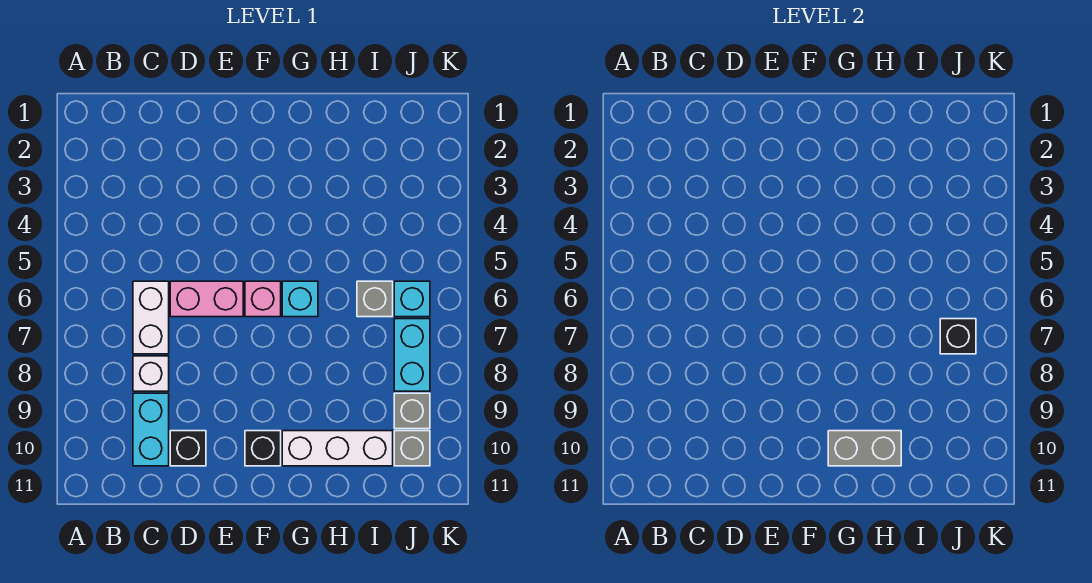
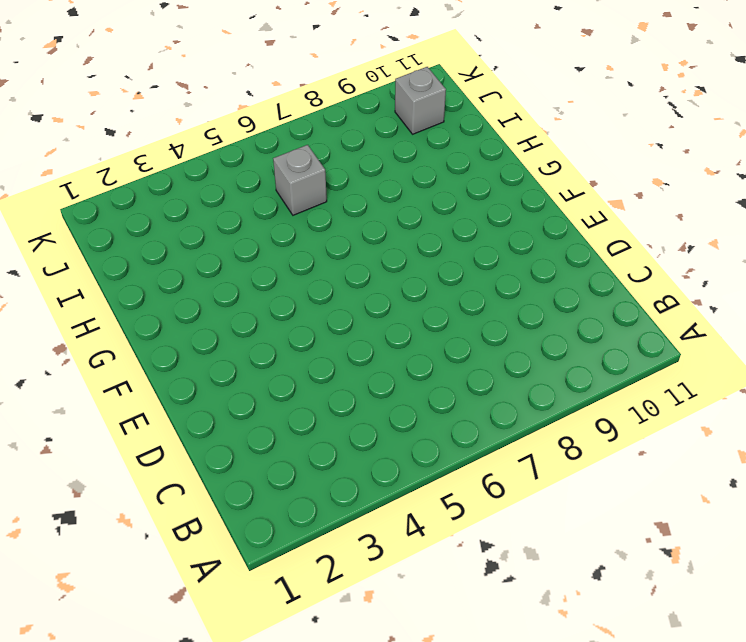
none -> white 1x2 brick [133,281,169,354]
none -> white 1x1 brick [133,356,169,391]
none -> cyan 1x2 brick [133,393,169,466]

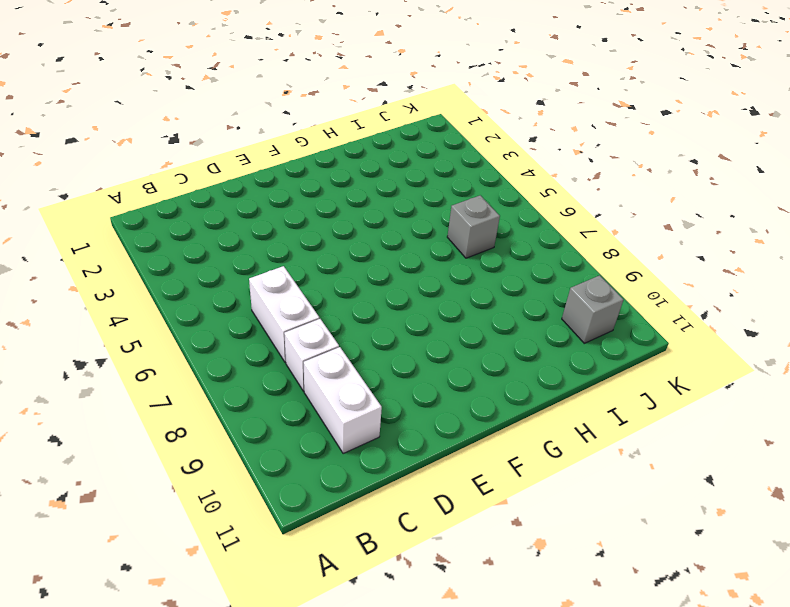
white 1x2 brick [304,347,382,453] -> cyan 1x2 brick [133,393,169,466]
none -> pink 1x2 brick [170,281,243,317]
none -> black 1x1 brick [170,431,206,466]
none -> pink 1x1 brick [245,281,281,317]

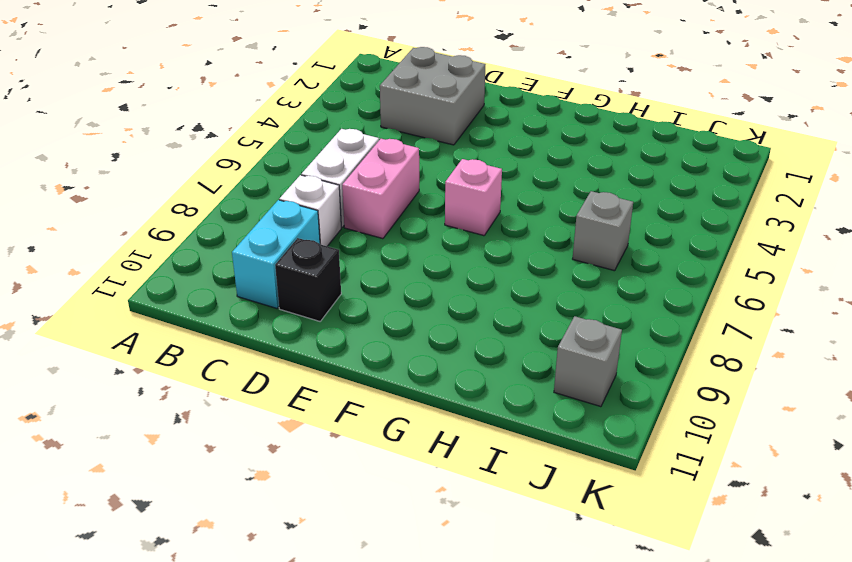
grey 2x2 brick [380,47,486,145] -> none
pink 1x2 brick [342,139,419,239] -> pink 1x2 brick turned to [170,281,243,317]
none -> black 1x1 brick [245,431,281,466]
none -> cyan 1x1 brick [282,281,318,317]
none -> white 1x3 brick [282,431,393,466]

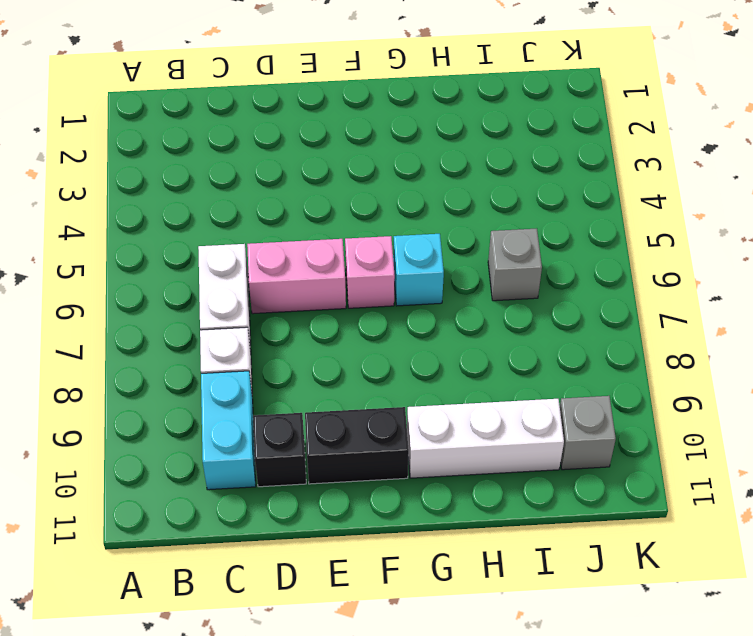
black 1x2 brick [305,407,409,484] -> black 1x1 brick [245,431,281,466]
none -> cyan 1x1 brick [394,281,430,317]
none -> cyan 1x2 brick [394,319,430,391]
none -> grey 1x1 brick [394,393,430,429]

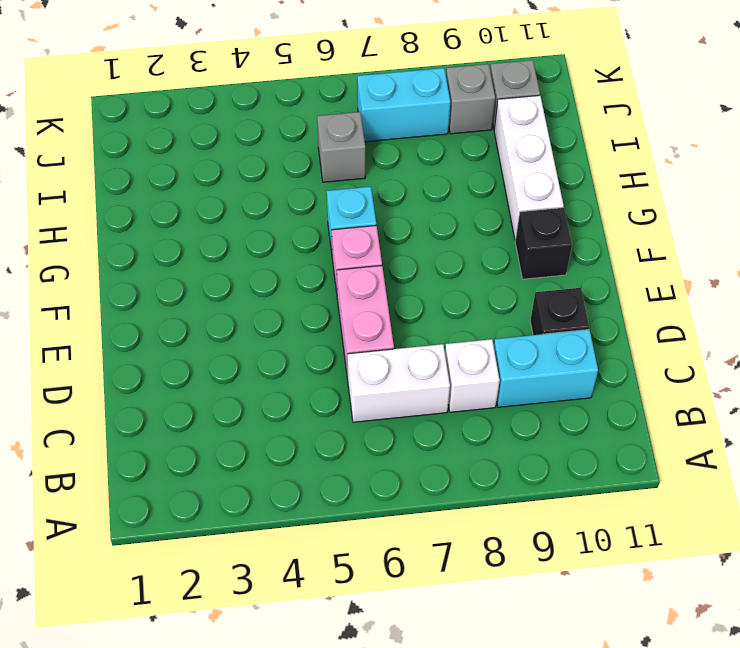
none -> cyan 1x1 brick [394,281,430,317]
none -> grey 1x2 brick [828,431,901,466]
none -> black 1x1 brick [940,319,976,354]

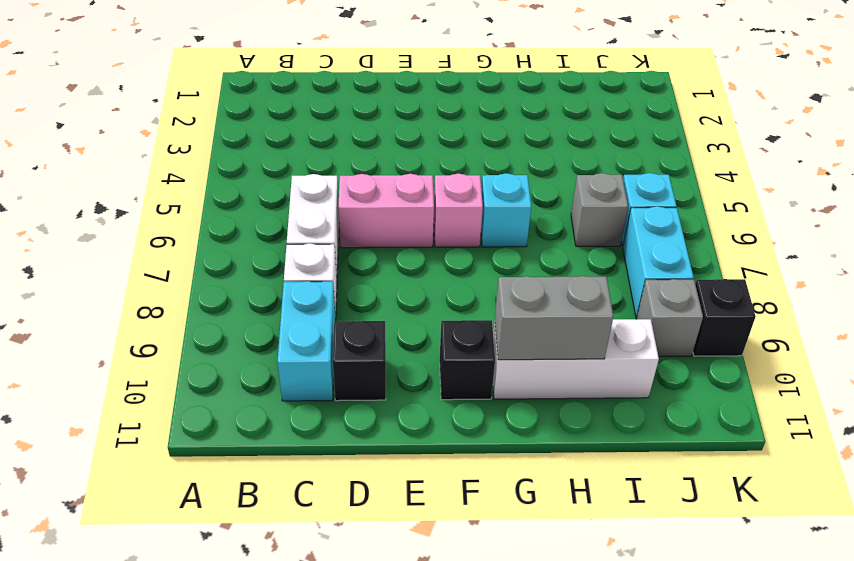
black 1x1 brick [693,279,756,356] -> black 1x1 brick moved to [940,319,976,354]
none -> grey 1x1 brick [394,431,430,466]

